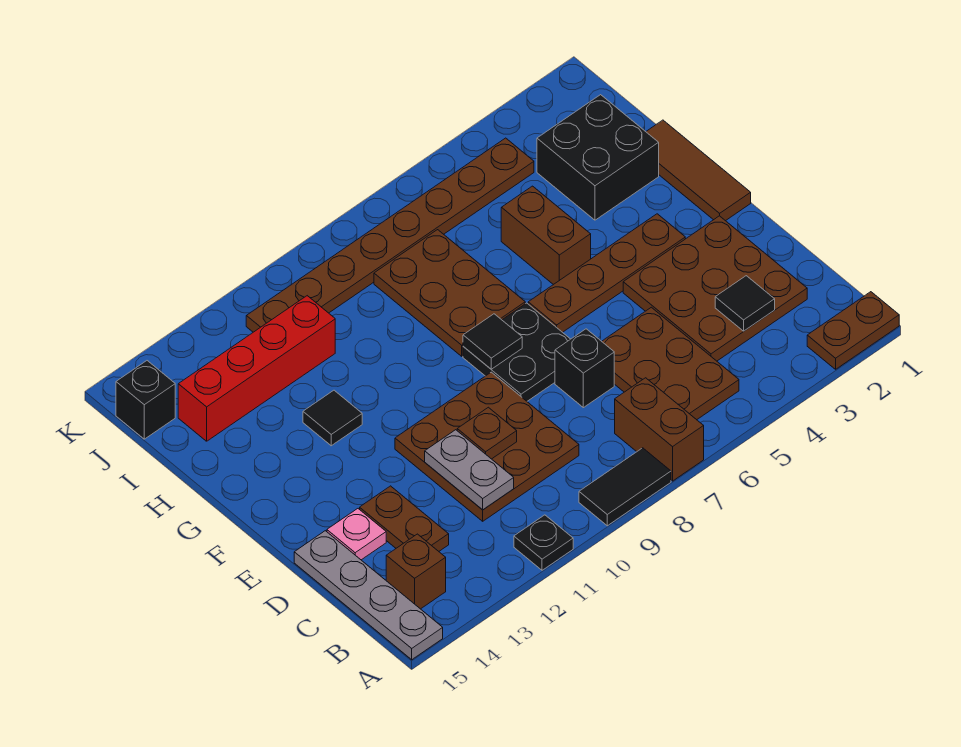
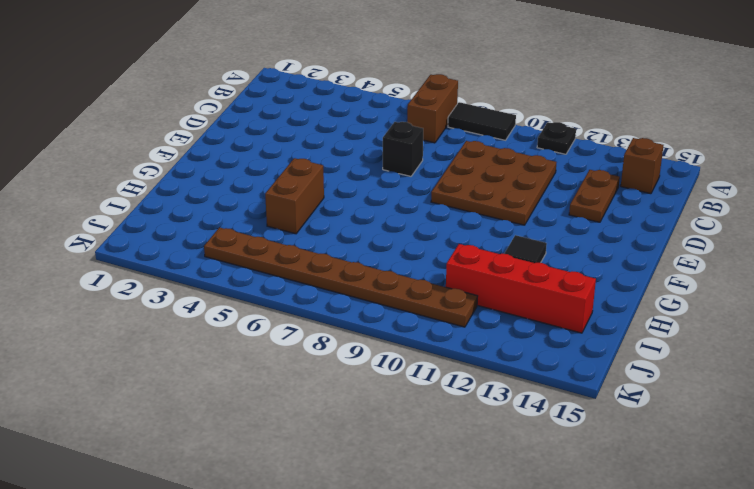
none -> brown 1x2 plate [807,292,899,369]
none -> grey 1x4 plate [294,531,443,660]
none -> brown 2x3 plate [602,307,739,420]

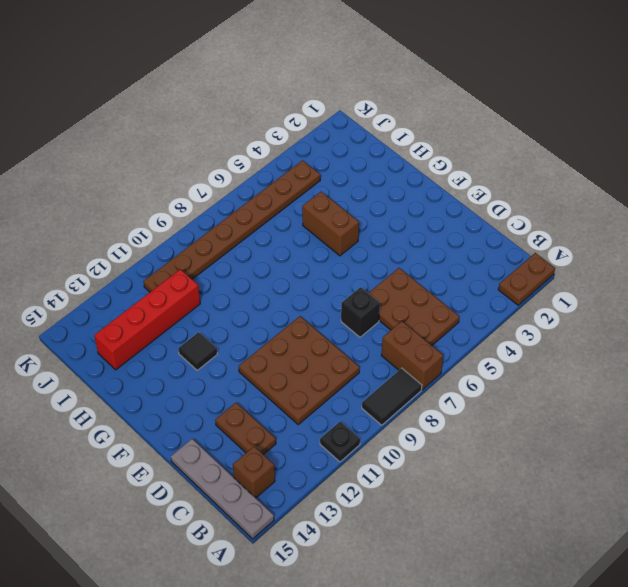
none -> brown 3x3 plate [623,216,807,361]
none -> pink 1x1 plate [327,509,386,560]
none -> black 2x2 plate [463,303,570,401]

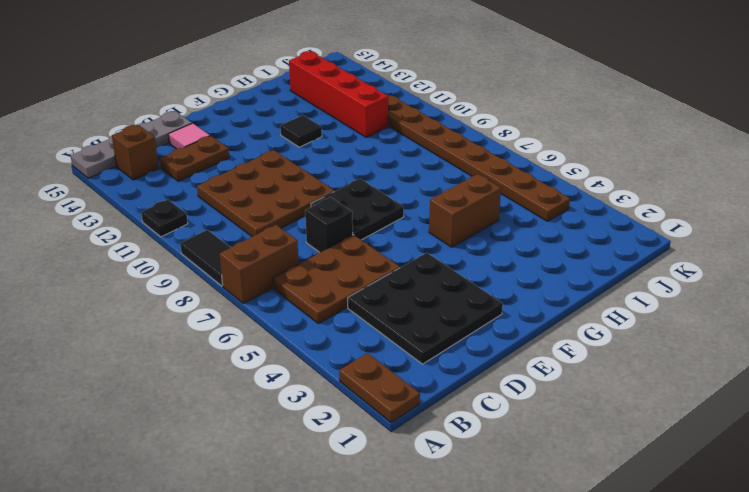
black 3x3 plate [348,253,503,364] -> brown 3x3 plate [623,216,807,361]
pink 1x1 tile [168,123,210,149] -> pink 1x1 plate [327,509,386,560]
none -> brown 1x3 tile [646,120,751,221]
none -> brown 1x4 plate [528,214,685,332]
none -> brown 2x3 plate [374,230,525,356]

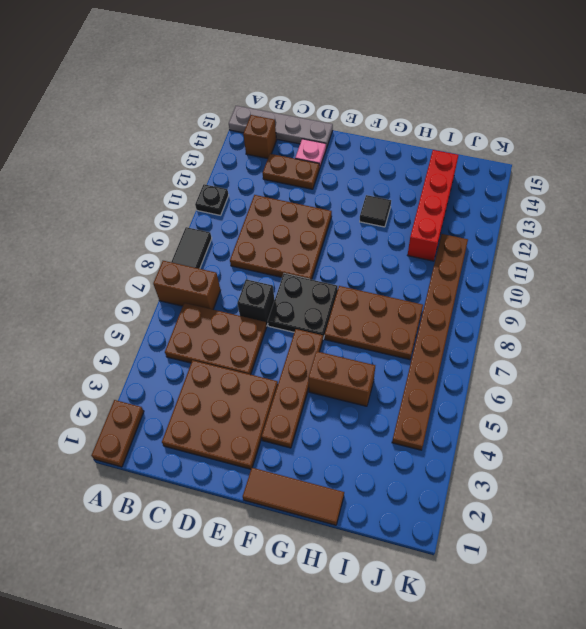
none -> black 2x2 brick [537,95,659,220]
none -> black 1x1 brick [116,361,175,439]
none -> black 1x1 tile [715,276,775,331]

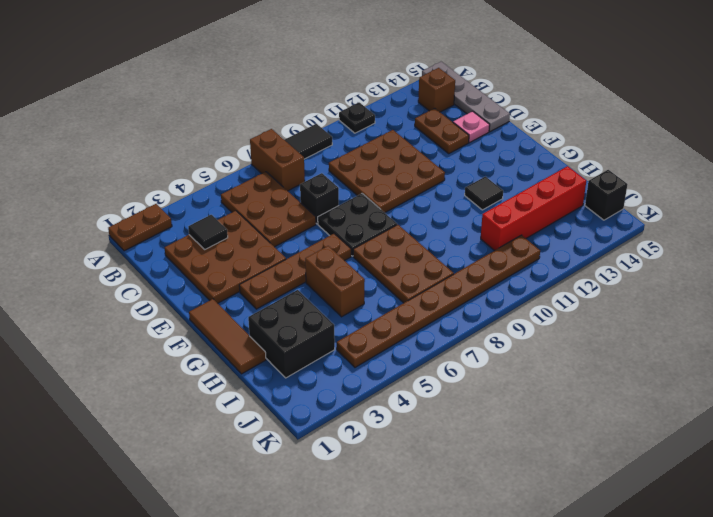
none -> grey 1x2 plate [425,430,514,510]
none -> brown 1x1 plate [457,407,517,459]
none -> black 1x1 tile [463,314,522,369]

